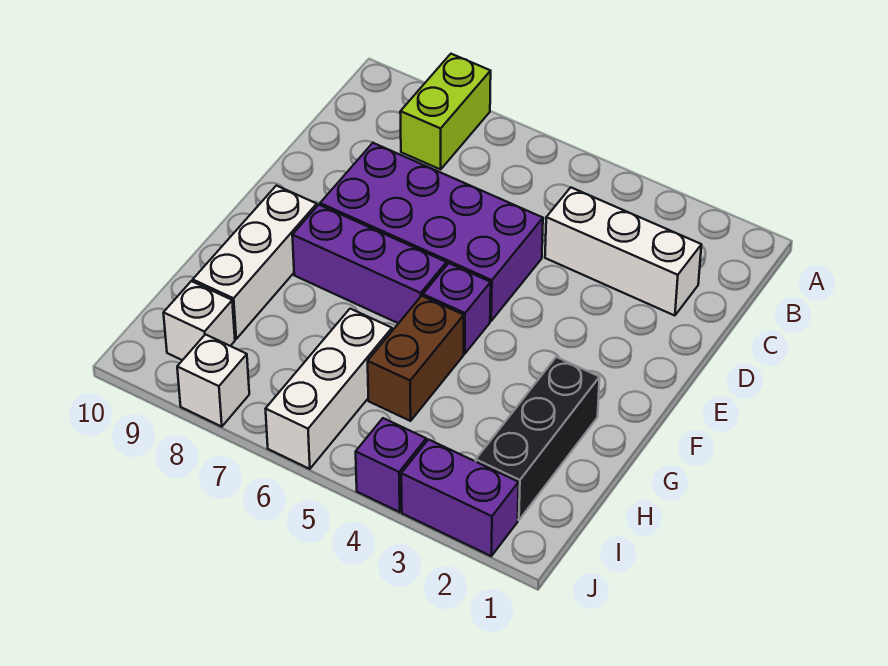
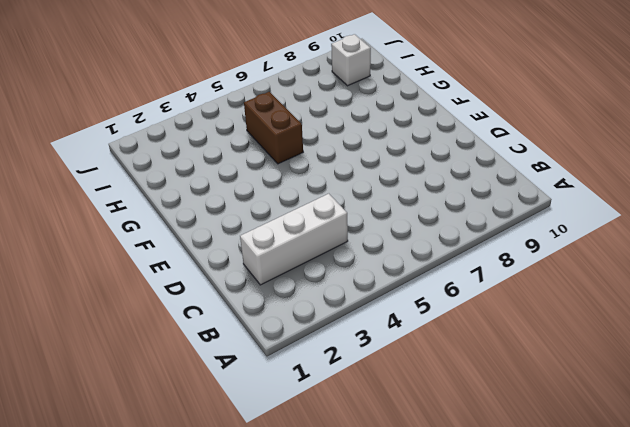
none -> lime 1x2 brick [400,54,491,169]
none -> purple 2x4 brick [320,143,543,321]
none -> purple 1x1 brick [423,263,491,354]

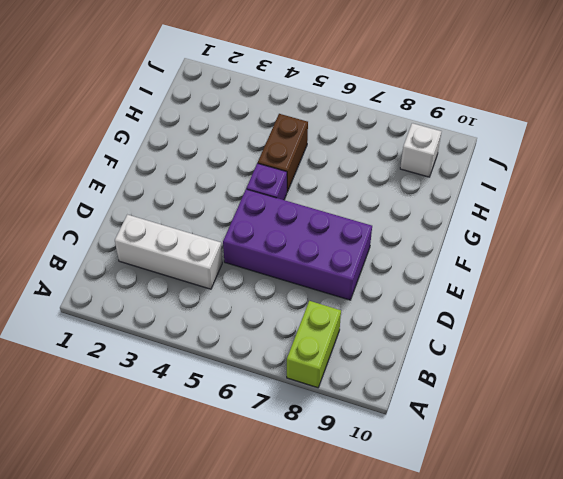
none -> purple 1x3 brick [292,205,447,323]
none -> white 1x3 brick [193,186,317,339]
none -> black 1x3 brick [476,357,600,520]

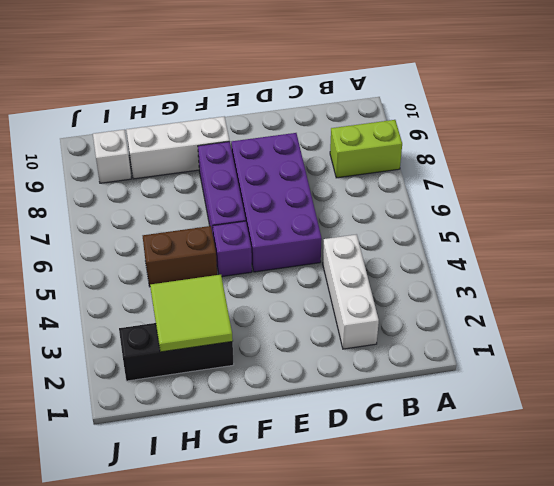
lime 2x2 tile [150,275,233,352] -> none
none -> white 1x3 brick [266,309,392,469]
none -> purple 1x2 brick [401,440,519,556]
none -> purple 1x1 brick [356,418,426,512]

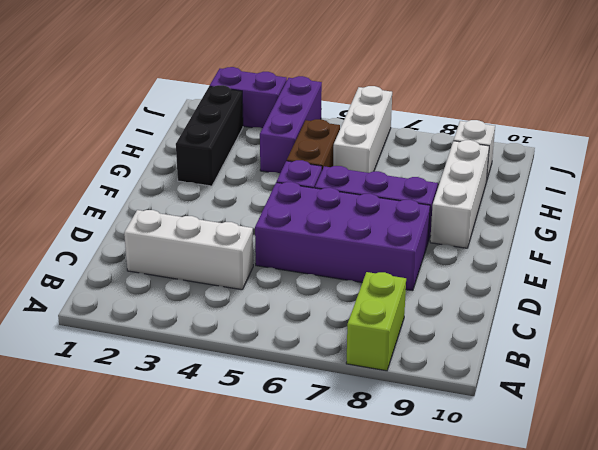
purple 1x3 brick [260,76,322,173] -> purple 1x1 brick [356,418,426,512]
none -> white 1x1 brick [177,334,249,427]

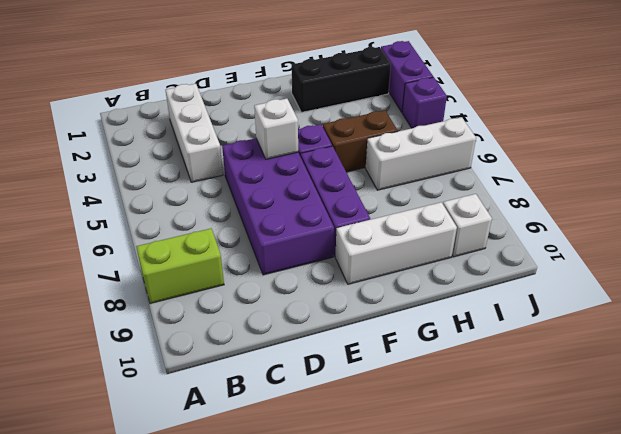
white 1x1 brick [254,99,298,159] -> white 1x1 brick moved to [177,334,249,427]

